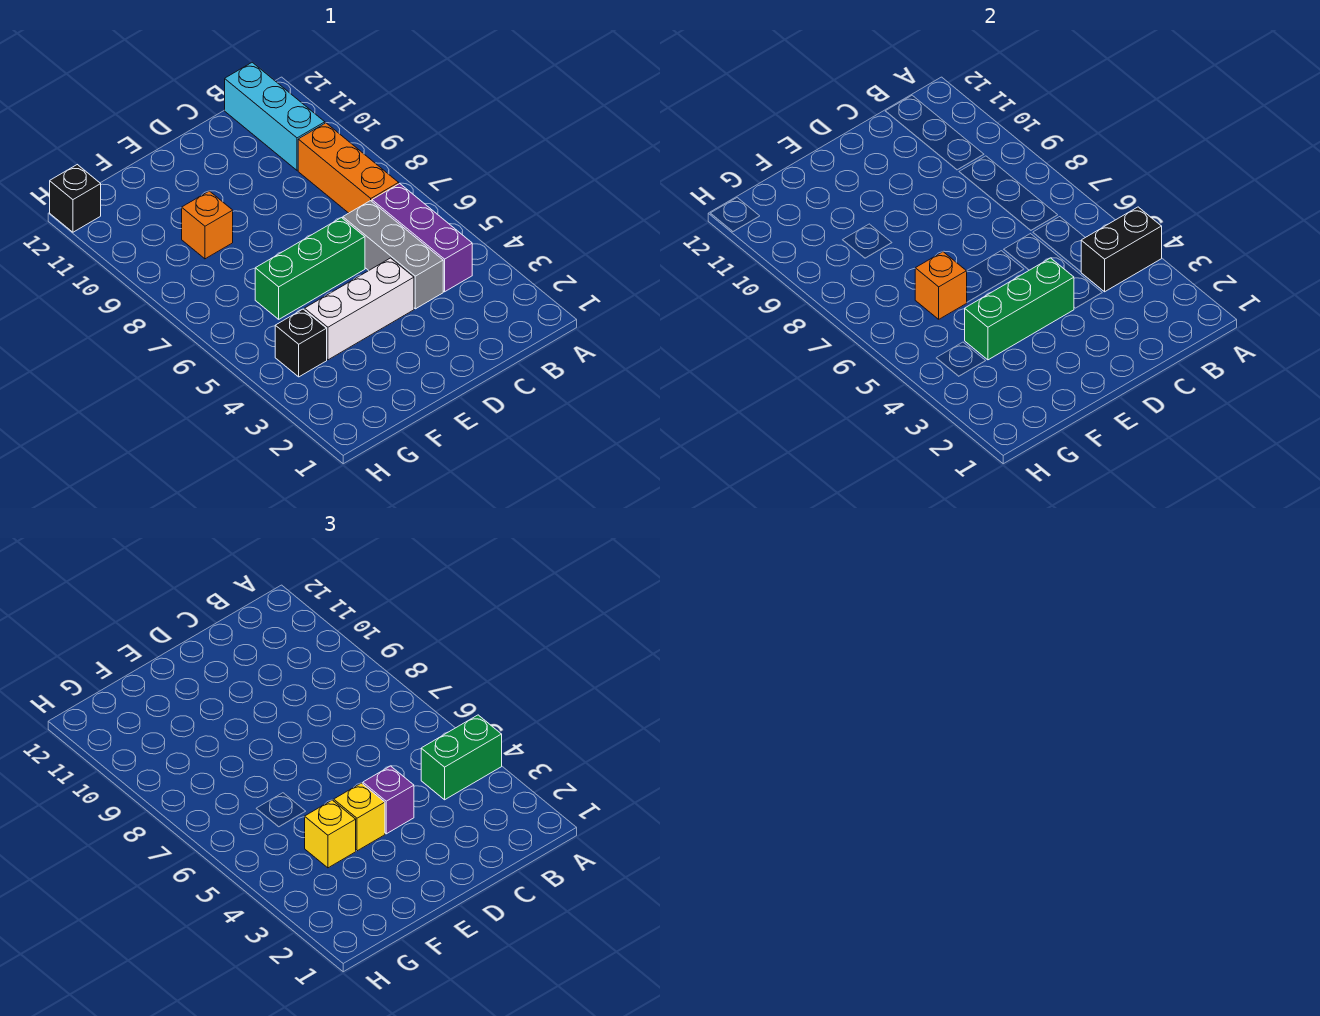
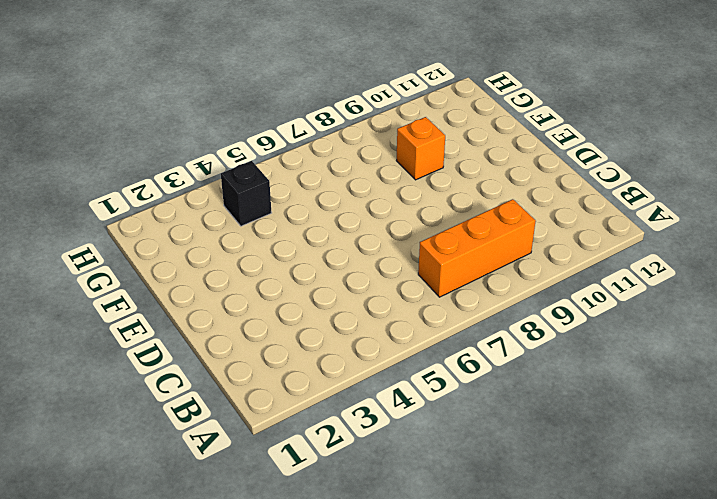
none -> purple 1x3 brick [372,184,472,292]
none -> cyan 1x3 brick [225,62,325,170]
none -> grey 1x3 brick [343,201,443,309]

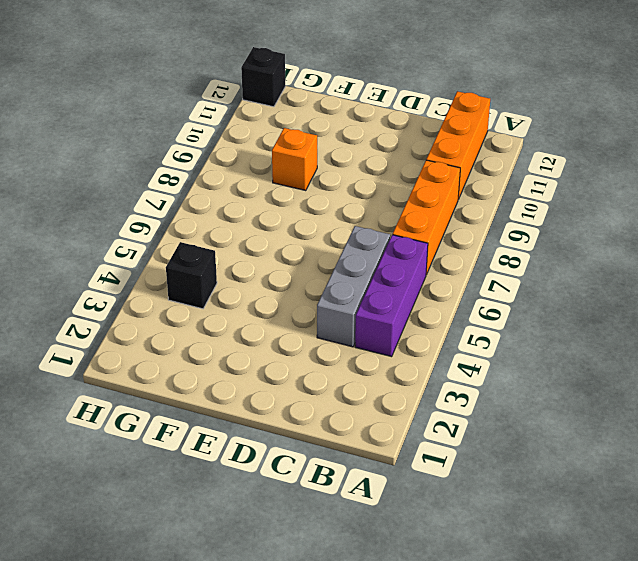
orange 1x3 brick [426,91,490,199] -> cyan 1x3 brick [225,62,325,170]
none -> white 1x3 brick [305,258,414,360]
none -> green 1x3 brick [255,218,365,319]
none -> black 1x2 brick [1081,207,1162,292]

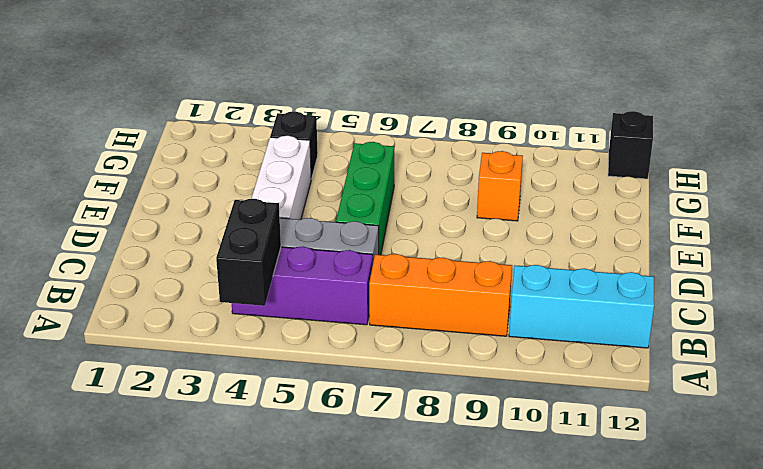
none -> green 1x3 brick [965,258,1074,360]
none -> orange 1x1 brick [915,252,967,319]
none -> green 1x2 brick [421,715,502,800]

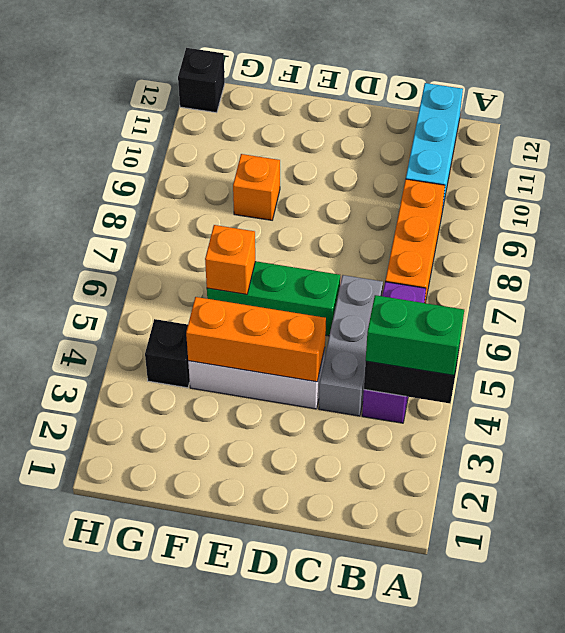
orange 1x3 brick [186,297,326,382] -> green 1x3 brick [965,258,1074,360]
none -> purple 1x1 brick [363,766,414,834]
none -> yellow 1x1 brick [334,783,385,851]
none -> yellow 1x1 brick [305,800,356,868]

